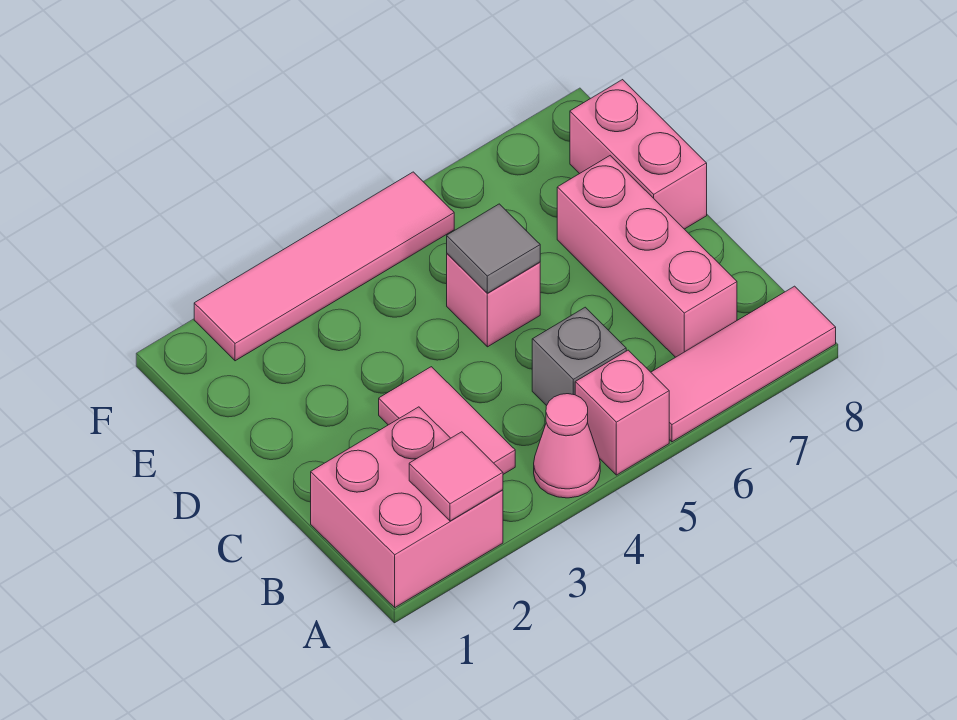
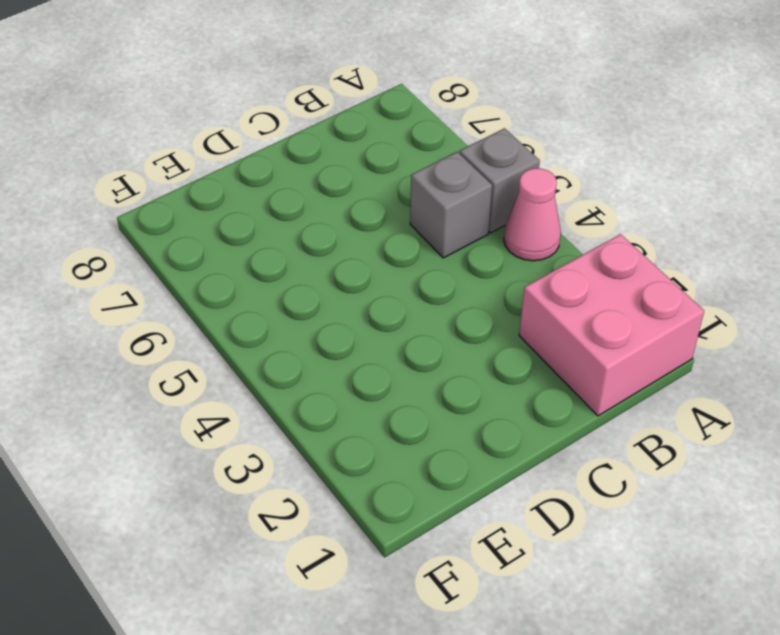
grey 1x1 brick [460,128,540,233] -> pink 1x1 brick [575,350,669,475]
none -> pink 1x3 tile [651,286,836,442]
none -> pink 1x2 tile [379,367,515,474]
none -> pink 1x3 brick [557,156,737,357]

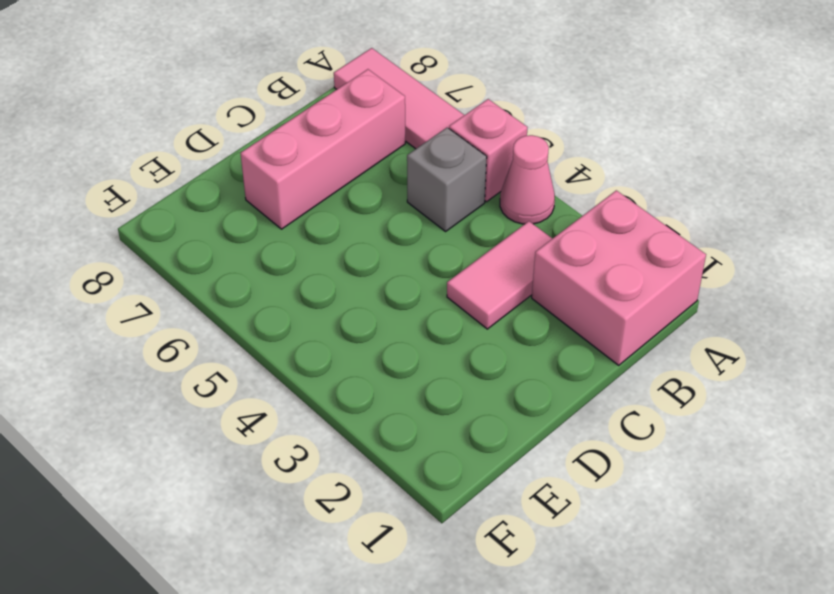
none -> pink 1x1 brick [447,254,540,347]
none -> pink 1x2 brick [570,80,707,229]
none -> pink 1x4 tile [194,172,454,361]

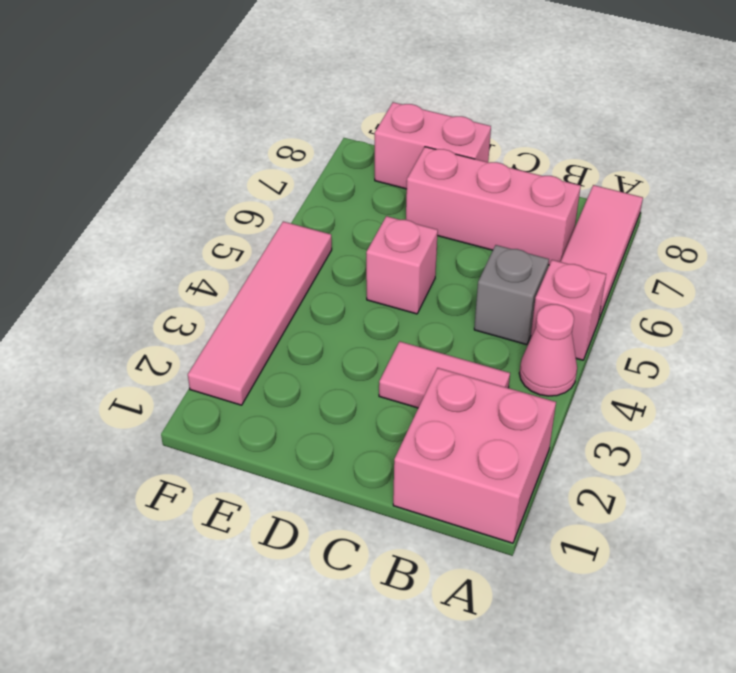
none -> pink 1x1 tile [409,432,503,521]
none -> grey 1x1 tile [447,204,540,293]

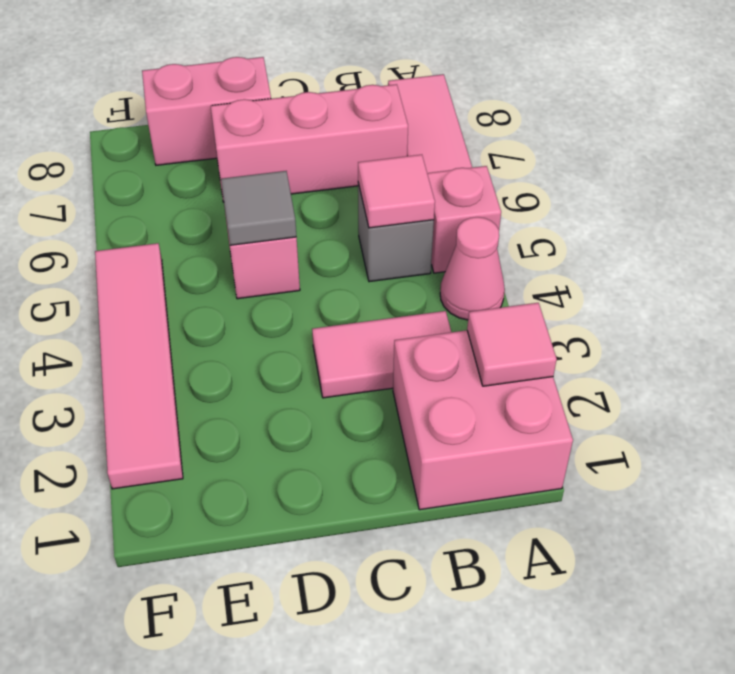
pink 1x1 tile [358,155,435,228] -> none

